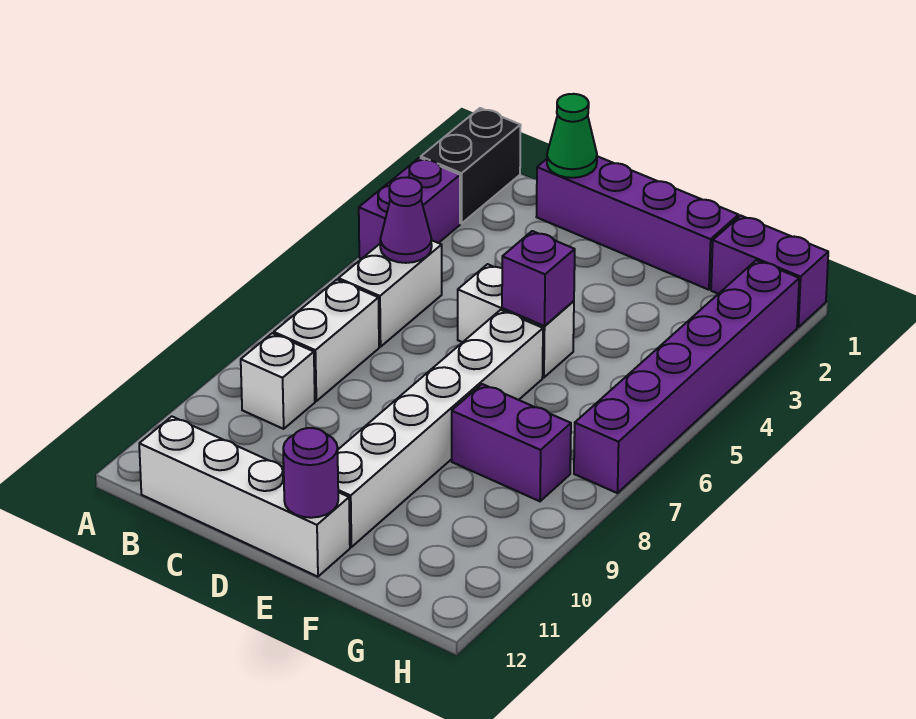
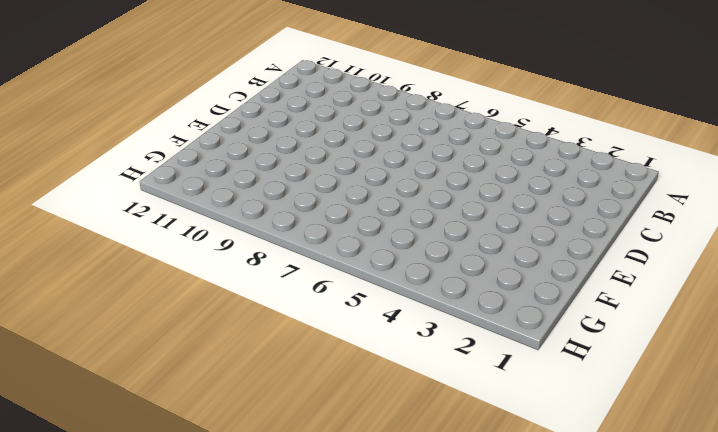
none -> black 1x2 brick [421,108,521,224]
none -> purple 1x2 brick [359,158,460,259]
none -> white 1x2 brick [338,240,442,347]

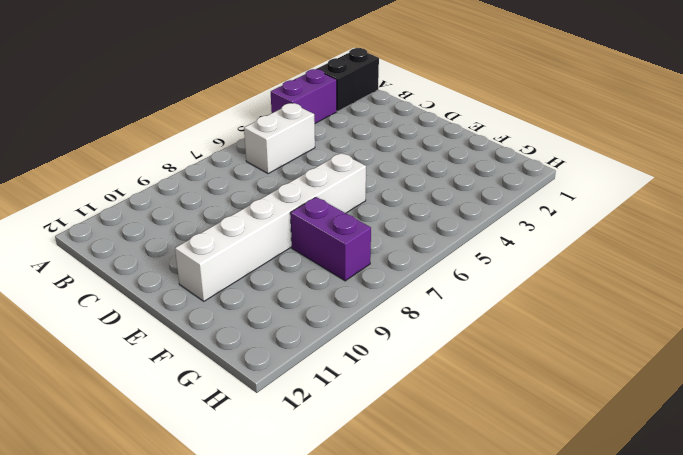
none -> white 1x2 brick [274,280,379,401]
none -> white 1x1 brick [241,333,315,429]
none -> white 1x4 brick [139,416,350,577]

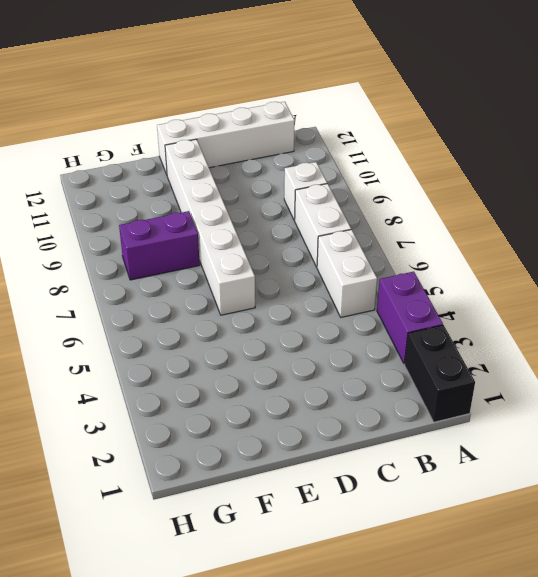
none -> purple 1x4 brick [537,156,739,290]
none -> white 1x2 brick [458,264,574,378]
none -> purple 1x2 brick [711,216,828,327]

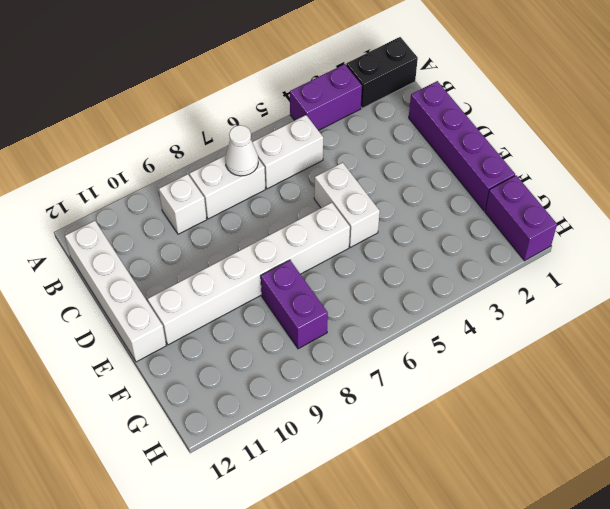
white 1x1 cone [225,125,258,176] -> none
none -> purple 1x6 brick [574,260,799,493]
none -> purple 1x1 cone [380,177,432,263]
none -> green 1x1 cone [547,94,597,178]

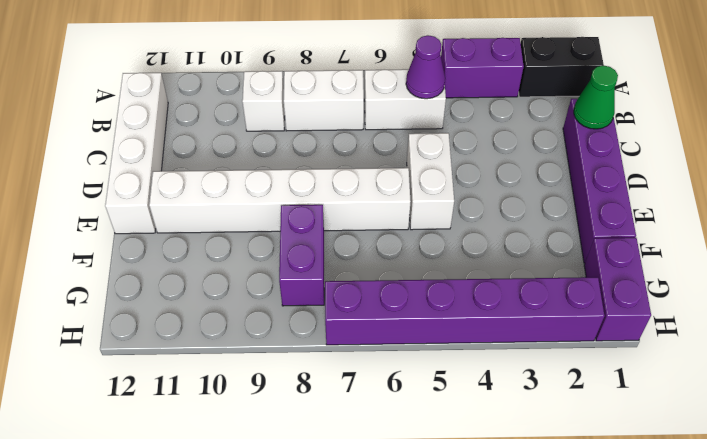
none -> purple 1x1 brick [502,231,575,326]
none -> purple 1x1 round brick [283,428,338,518]

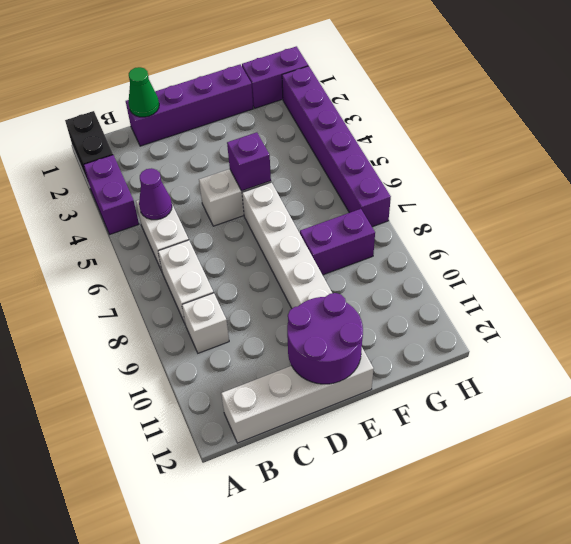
purple 2x2 round brick [287,293,363,384] -> purple 1x1 round brick [283,428,338,518]

